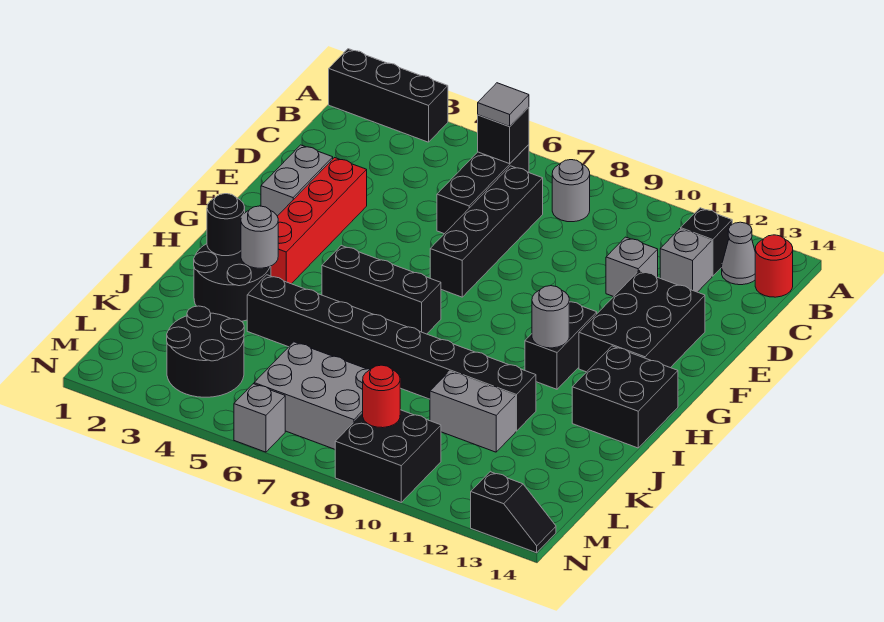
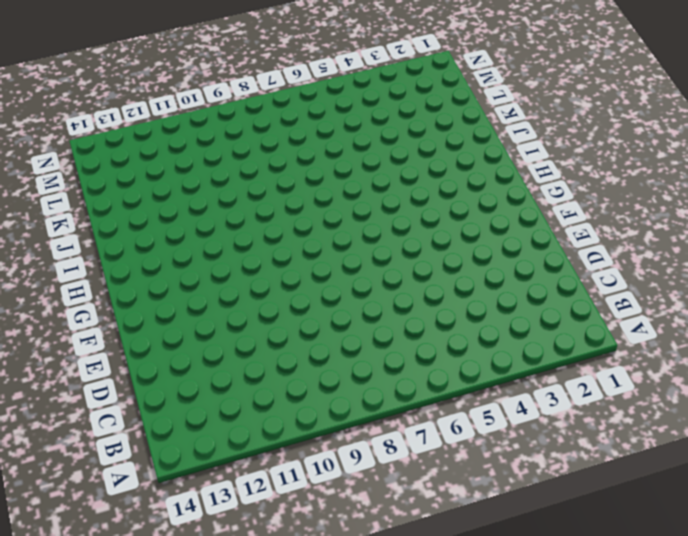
none -> black 1x3 brick [329,49,448,142]
none -> black 1x3 brick [437,145,529,234]
none -> grey 1x1 round brick [552,160,590,222]

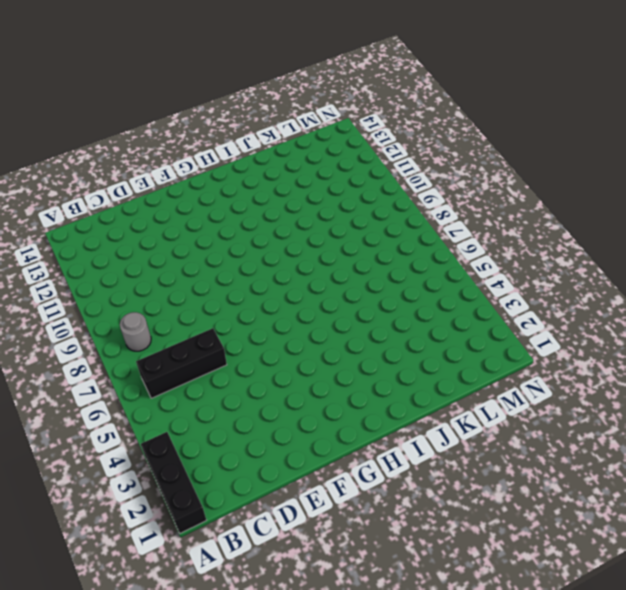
none -> black 1x1 brick [681,208,732,276]
none -> grey 1x1 cone [722,222,755,285]
none -> red 1x1 round brick [755,235,793,297]

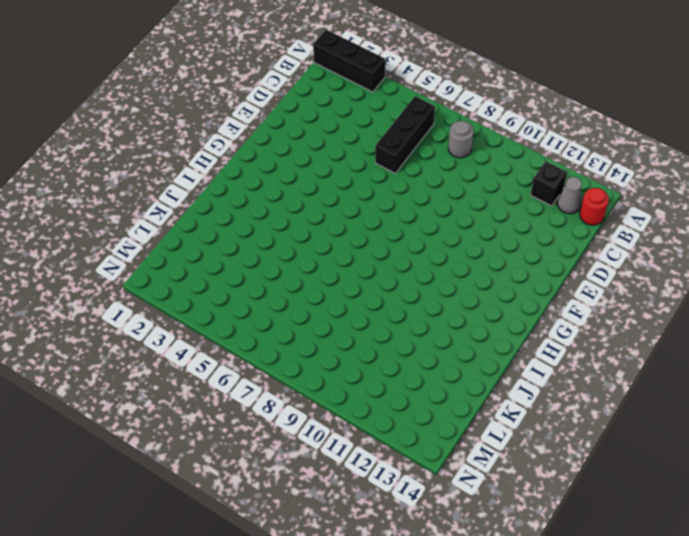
none -> black 1x4 brick [430,166,543,297]
none -> grey 1x1 brick [660,229,712,292]
none -> grey 1x1 brick [606,237,658,297]

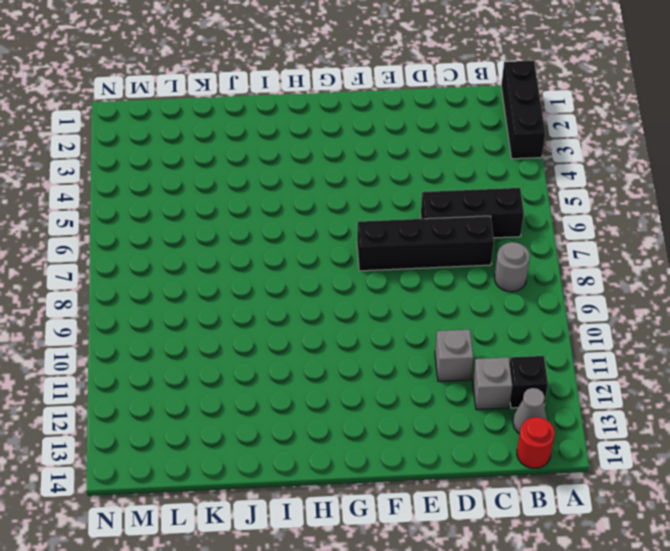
none -> grey 1x2 brick [261,145,333,216]
none -> red 1x4 brick [271,158,367,284]
none -> black 2x3 brick [579,271,705,372]

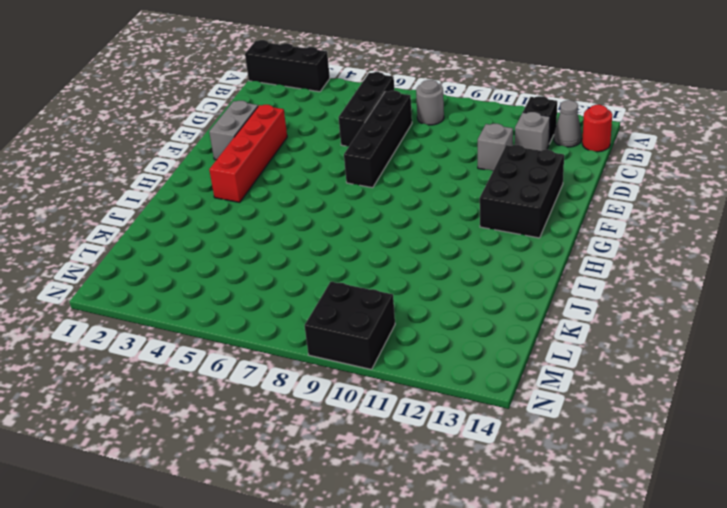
none -> black 1x2 brick [525,302,597,389]
none -> black 1x3 brick [322,246,441,334]
none -> black 2x2 brick [572,346,678,448]

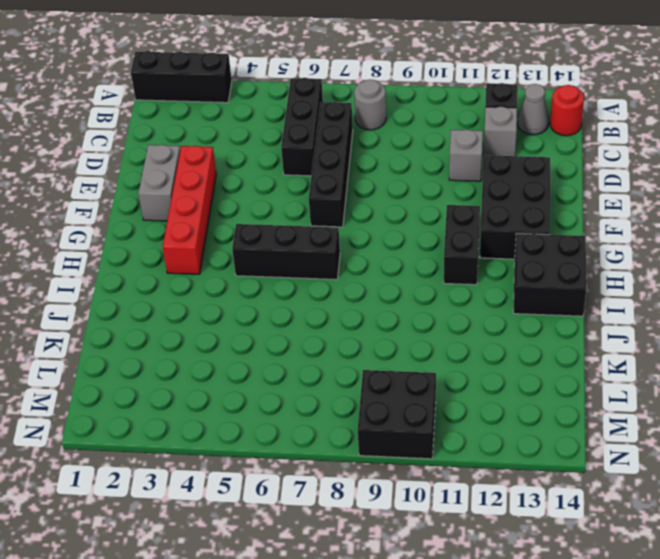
none -> black 2x2 round brick [194,244,271,321]
none -> black 1x8 brick [247,275,536,431]
none -> grey 1x2 brick [430,371,516,452]

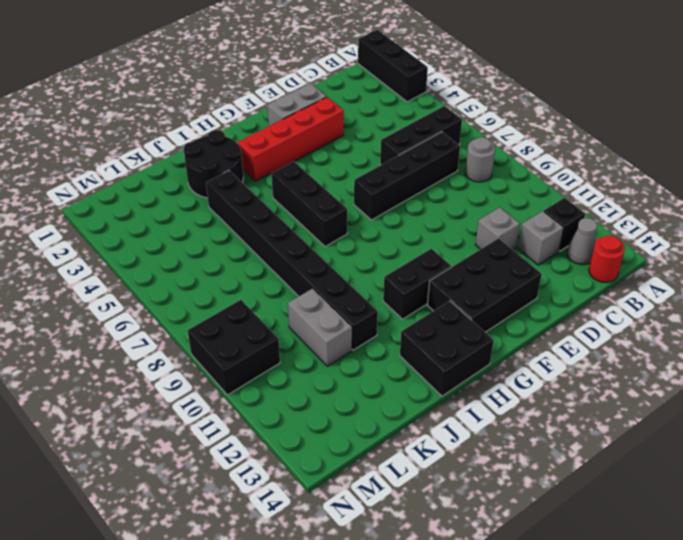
none -> black 2x2 round brick [167,306,244,397]
none -> grey 2x3 brick [254,342,371,449]
none -> grey 1x1 brick [234,384,285,452]

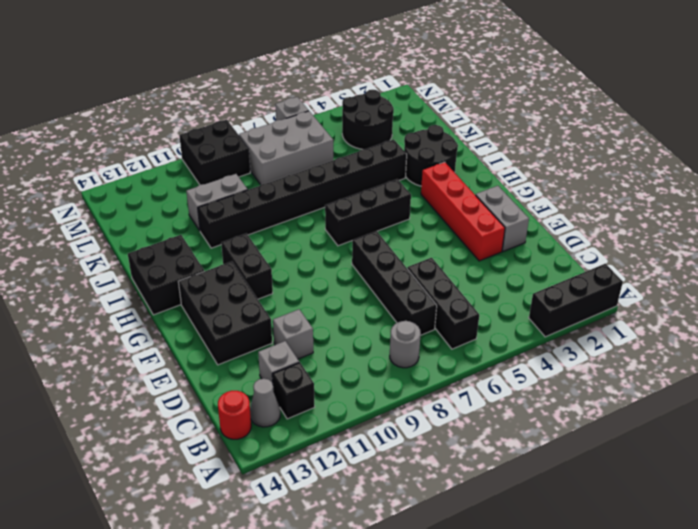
none -> black 1x2 slope [471,472,556,553]
none -> black 1x1 brick [478,107,529,164]
none -> grey 1x1 round brick [532,286,569,348]

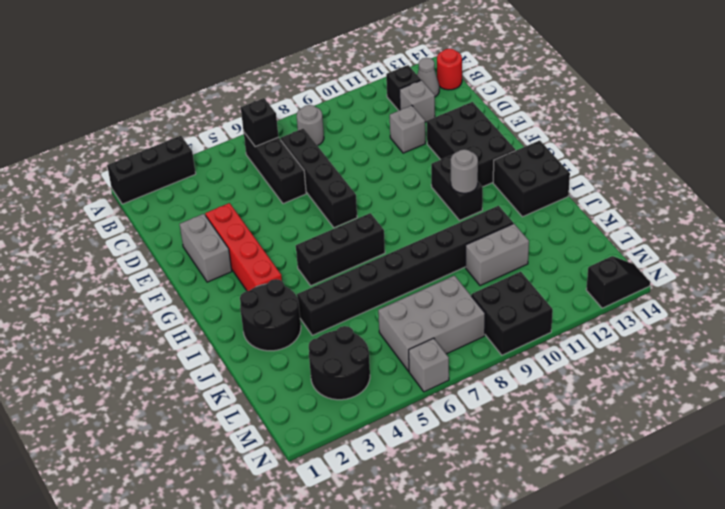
none -> black 1x1 round brick [207,194,245,256]
none -> grey 1x1 round brick [241,206,278,268]
none -> red 1x1 round brick [363,365,400,428]

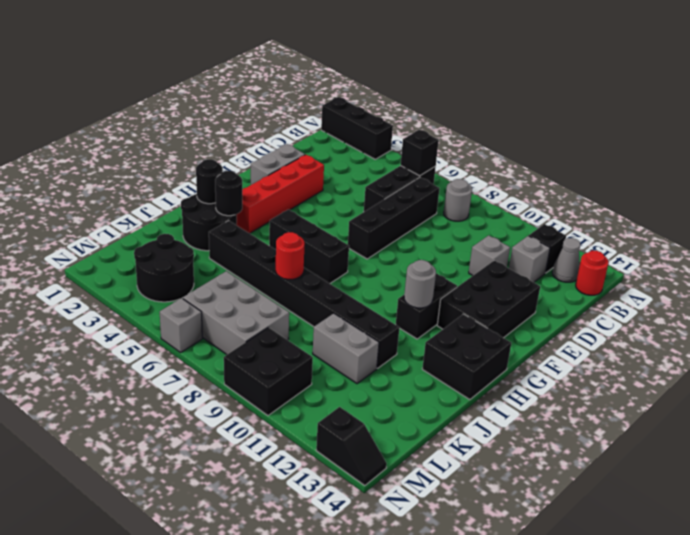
black 1x1 round brick [215,171,242,216] -> grey 1x1 round brick [241,206,278,268]
red 1x1 round brick [276,232,305,279] -> red 1x1 round brick moved to [363,365,400,428]
none -> grey 1x1 tile [478,83,529,127]

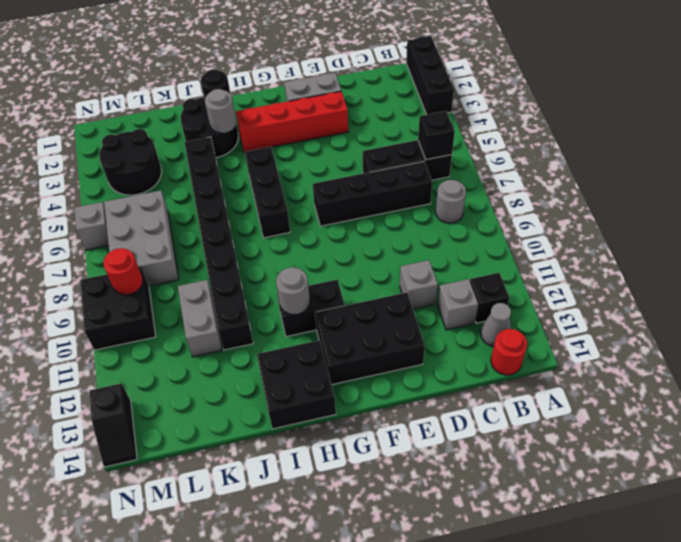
none -> grey 1x1 tile [478,83,529,127]

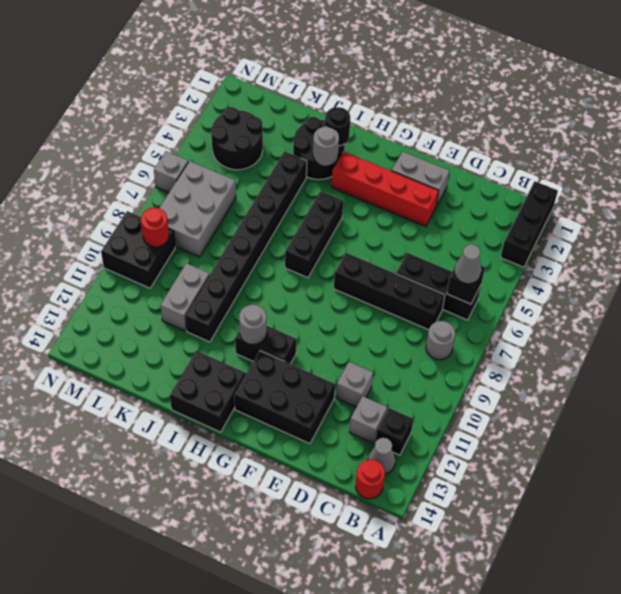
grey 1x1 cone [454,244,482,284] -> grey 1x1 tile [478,83,529,127]
none -> black 1x2 slope [471,472,556,553]

